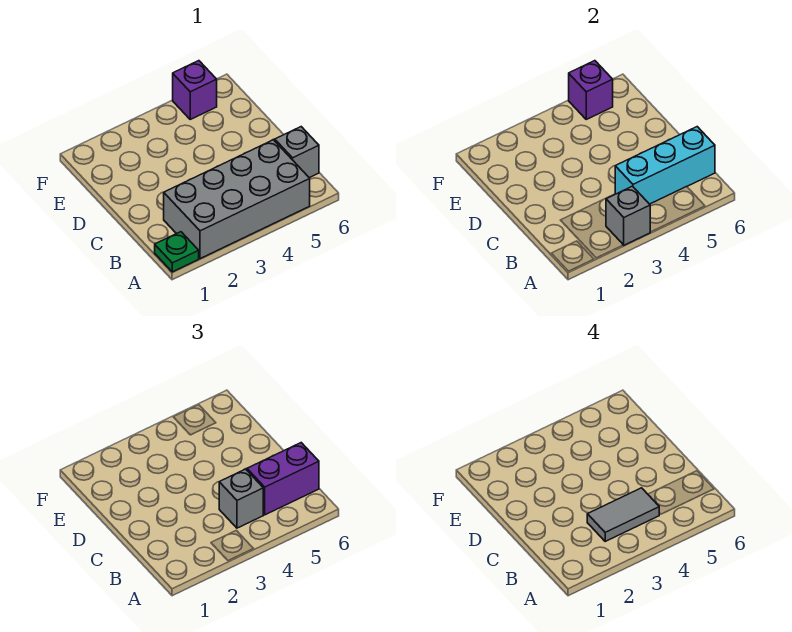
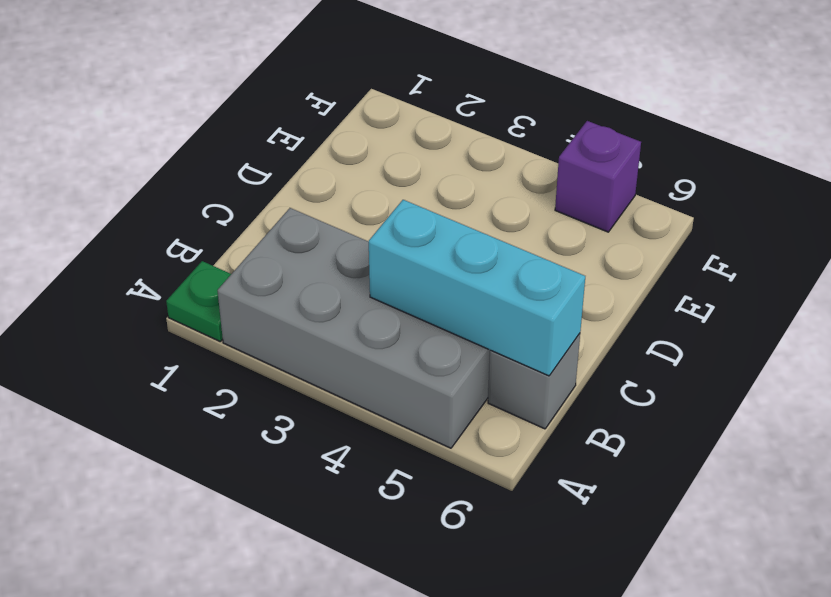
none -> grey 1x1 brick [606,186,650,245]
none -> purple 1x1 brick [569,61,613,119]

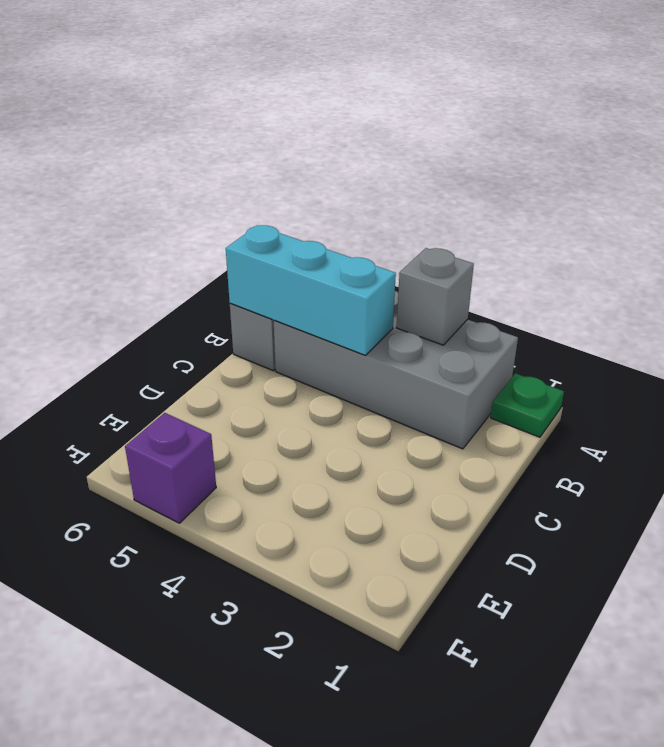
none -> purple 1x1 brick [569,61,613,119]
none -> grey 1x1 brick [219,469,263,528]

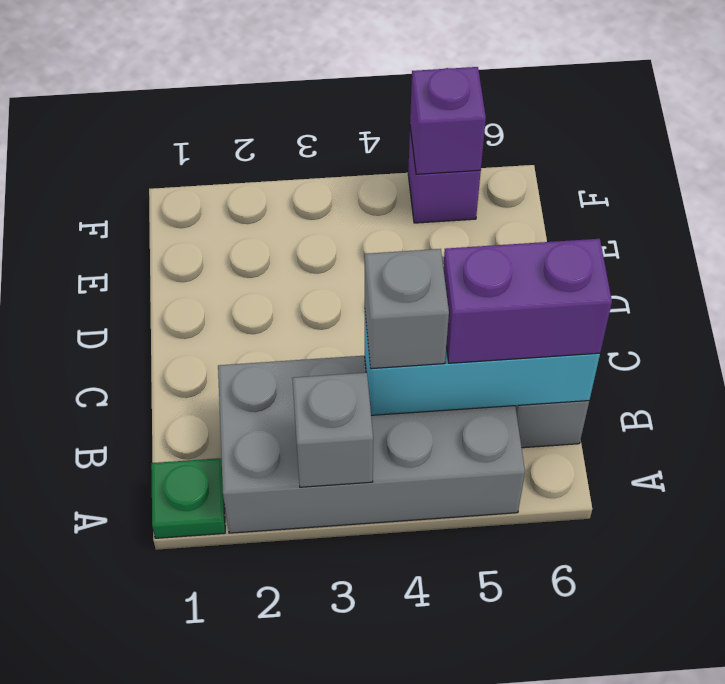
none -> grey 1x2 tile [587,488,659,541]

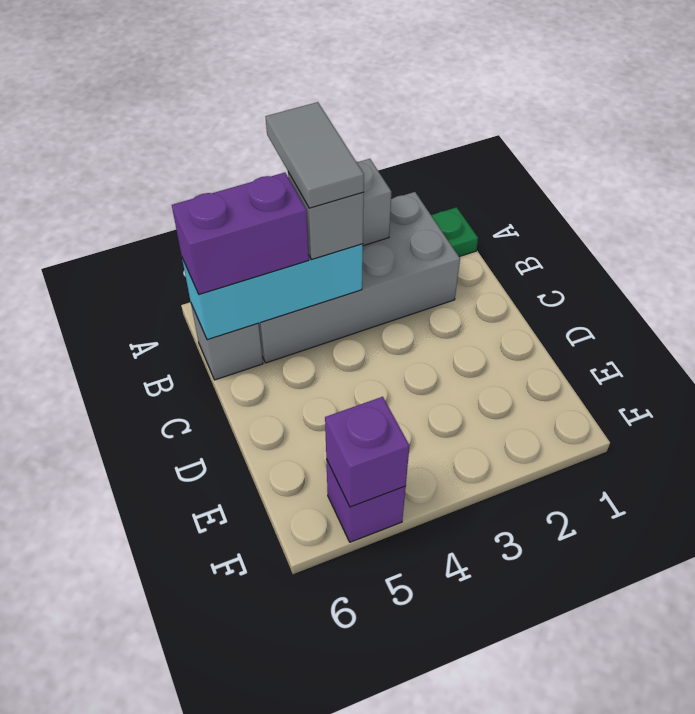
grey 1x2 tile [266,102,364,208] -> grey 1x2 tile turned to [587,488,659,541]

